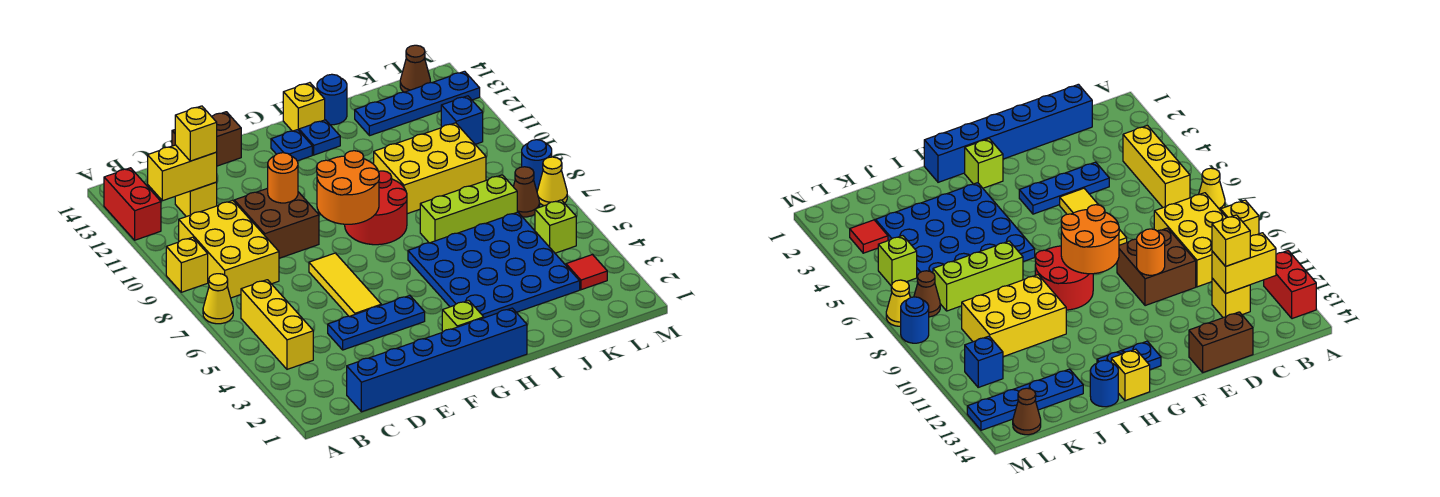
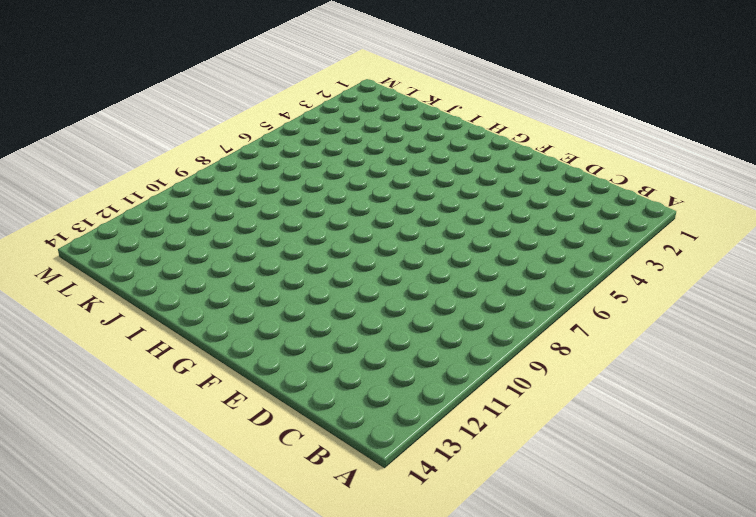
none -> yellow 1x1 cone [203,274,233,324]
none -> yellow 1x1 brick [166,237,208,292]
none -> red 1x2 brick [104,168,161,240]
none -> yellow 1x3 brick [241,280,313,369]

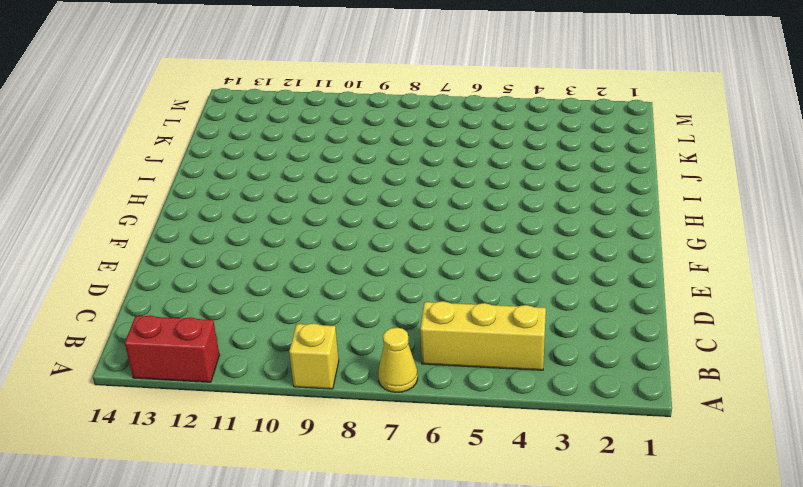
none -> yellow 2x3 brick [179,201,279,298]
none -> blue 1x6 brick [347,308,527,412]
none -> yellow 1x1 brick [175,182,217,217]
none -> blue 1x3 plate [328,295,425,350]

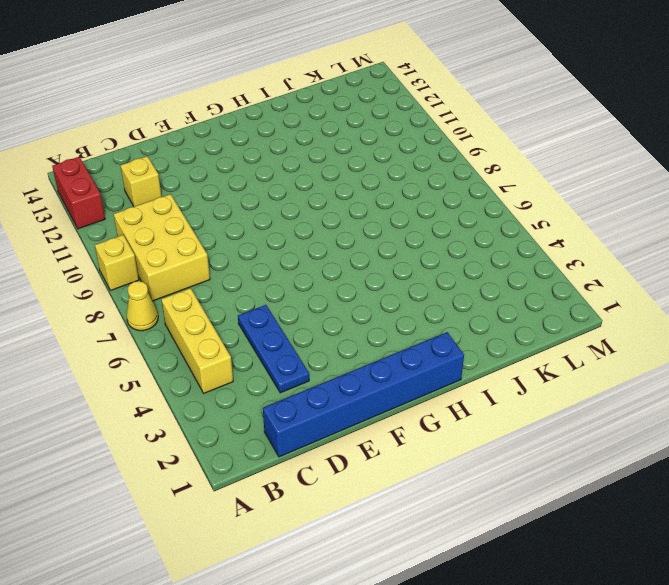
blue 1x3 plate [238,305,309,393] -> blue 1x3 plate turned to [328,295,425,350]
none -> brown 2x2 brick [234,188,319,258]
none -> brown 1x2 brick [172,112,241,166]
none -> yellow 1x3 tile [309,253,381,316]
none -> lime 1x1 brick [442,301,484,332]

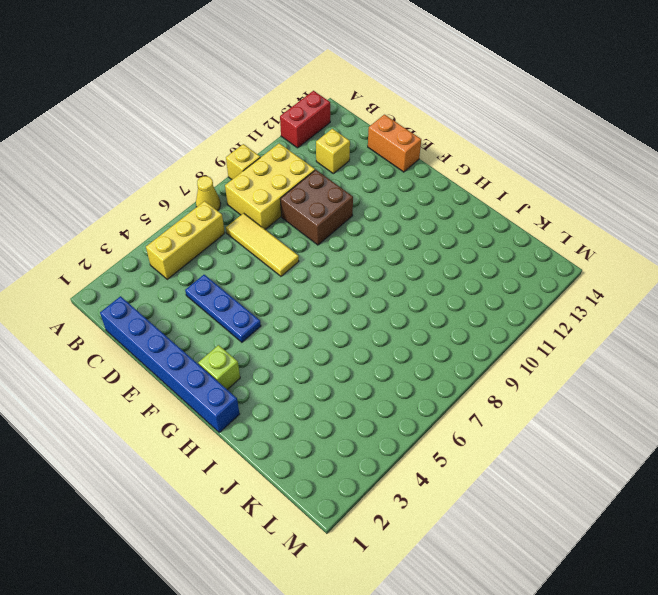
yellow 1x3 tile [226,213,299,276] -> yellow 1x3 tile turned to [309,253,381,316]
orange 1x2 brick [368,115,421,172] -> brown 1x2 brick [172,112,241,166]
none -> red 2x2 round brick [345,171,407,245]
none -> blue 1x1 plate [271,130,312,161]
none -> blue 4x4 plate [408,212,580,318]
none -> blue 1x1 plate [299,120,340,155]

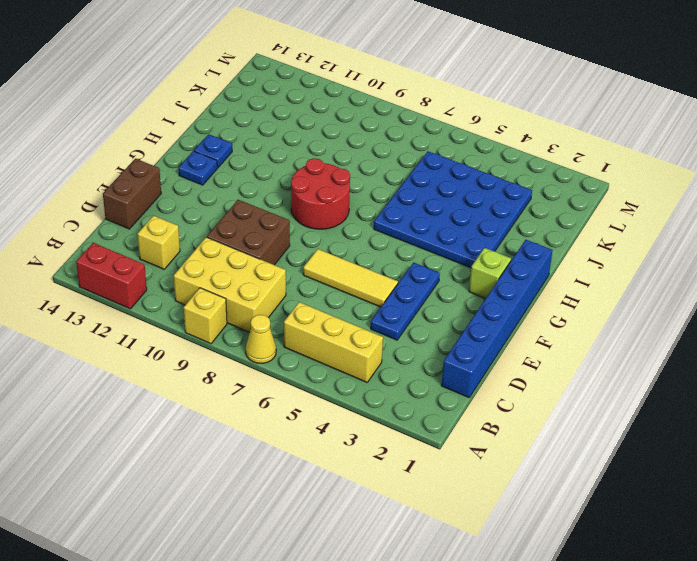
none -> yellow 1x1 brick [283,83,325,131]
none -> lime 1x3 brick [420,175,517,243]
none -> yellow 2x3 brick [374,123,486,214]
none -> blue 1x1 round brick [317,74,347,125]

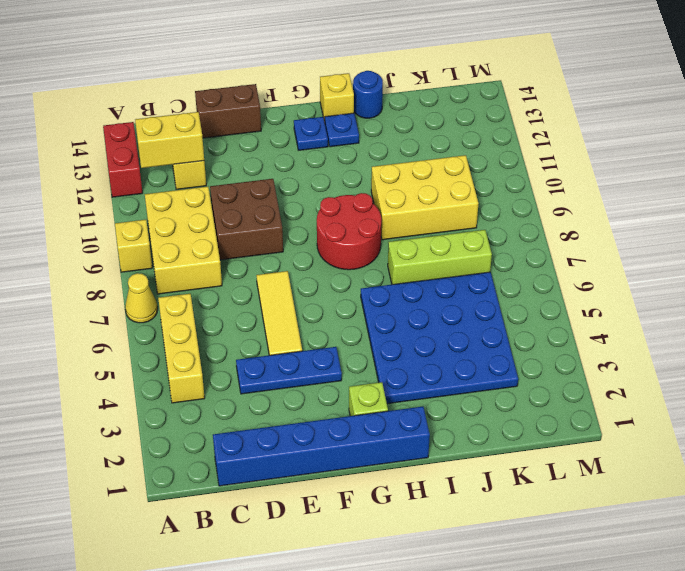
none -> blue 1x4 plate [355,71,480,136]
none -> red 1x1 tile [566,254,607,290]
none -> lime 1x1 brick [535,200,576,253]
none -> brown 1x1 cone [513,167,540,217]

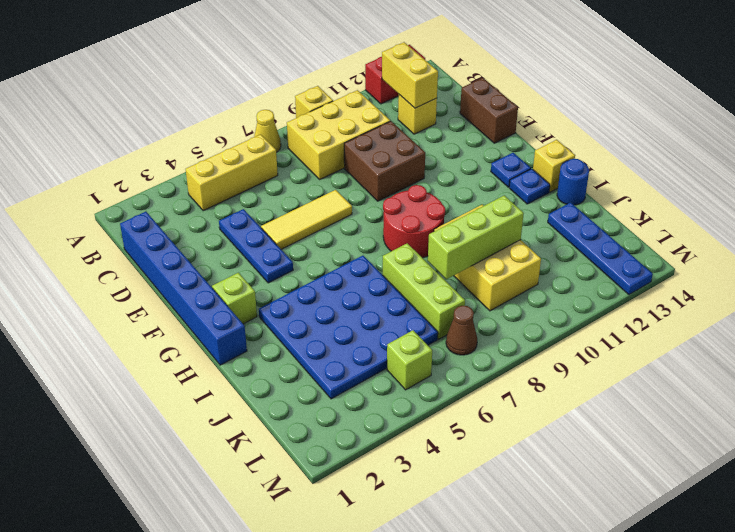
lime 1x3 brick [428,195,524,279] -> none
none -> red 1x1 tile [566,254,607,290]
none -> blue 1x1 brick [441,96,483,144]
none -> brown 1x1 cone [400,45,430,92]
none -> yellow 1x1 cone [537,157,567,206]

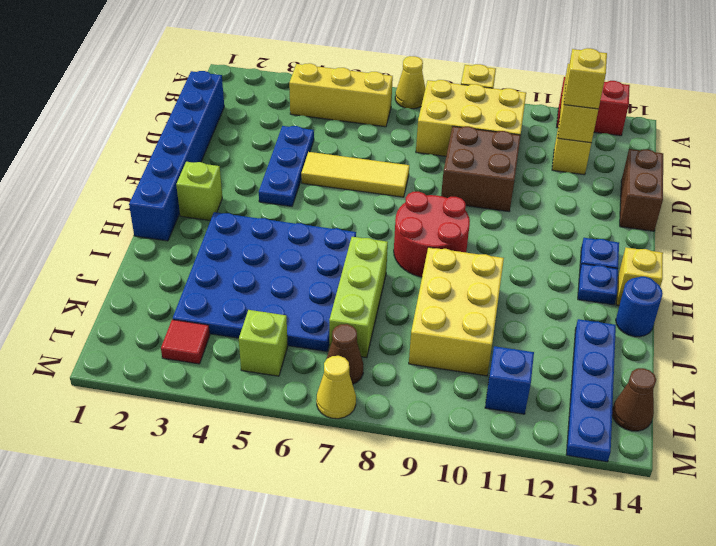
none -> blue 1x1 round brick [522,140,552,190]
none -> orange 1x1 round brick [268,153,298,203]
none -> orange 2x2 round brick [317,151,379,224]

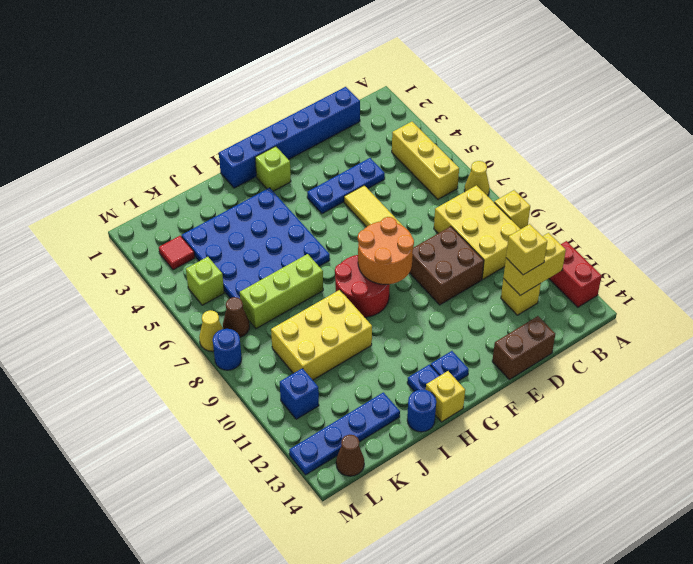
none -> orange 1x1 round brick [268,153,298,203]

